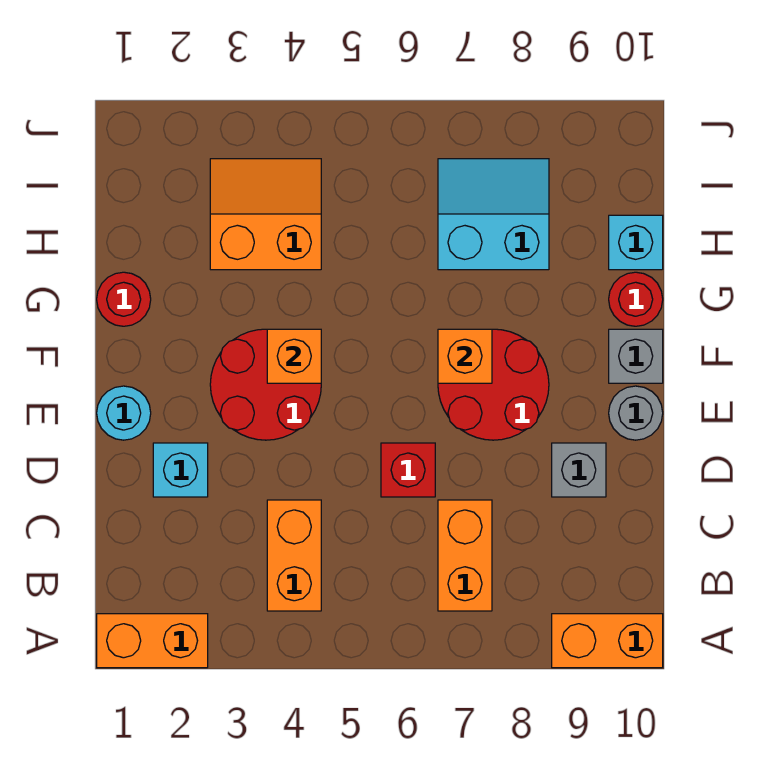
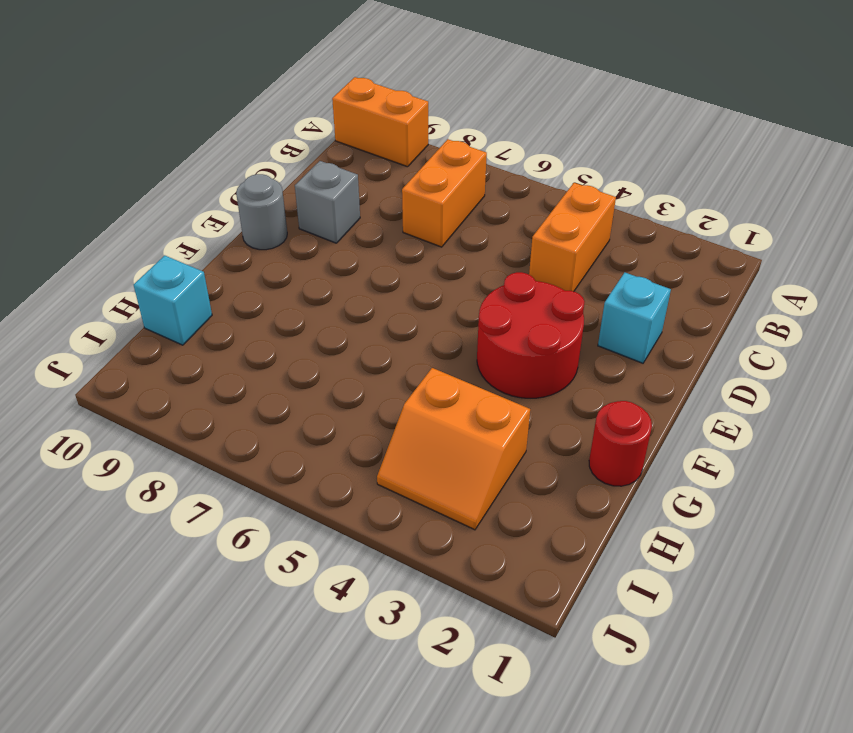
none -> orange 1x2 brick [97,614,208,668]
none -> red 1x1 brick [381,443,435,497]
none -> cyan 1x1 round brick [97,386,151,440]

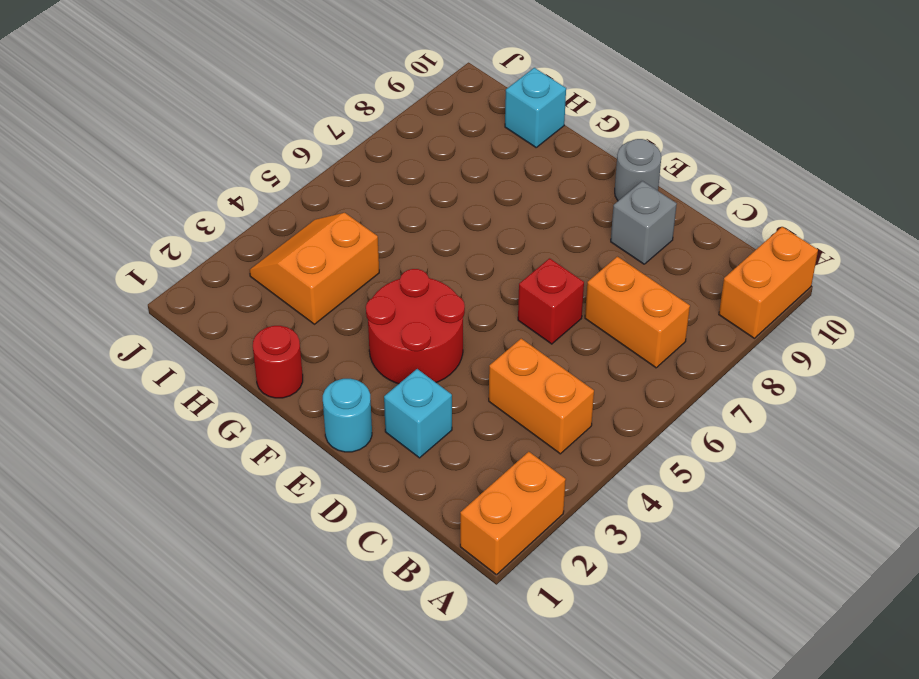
none -> red 2x2 round brick [438,329,549,440]
none -> grey 1x1 brick [609,329,663,383]
none -> red 1x1 round brick [609,272,663,326]

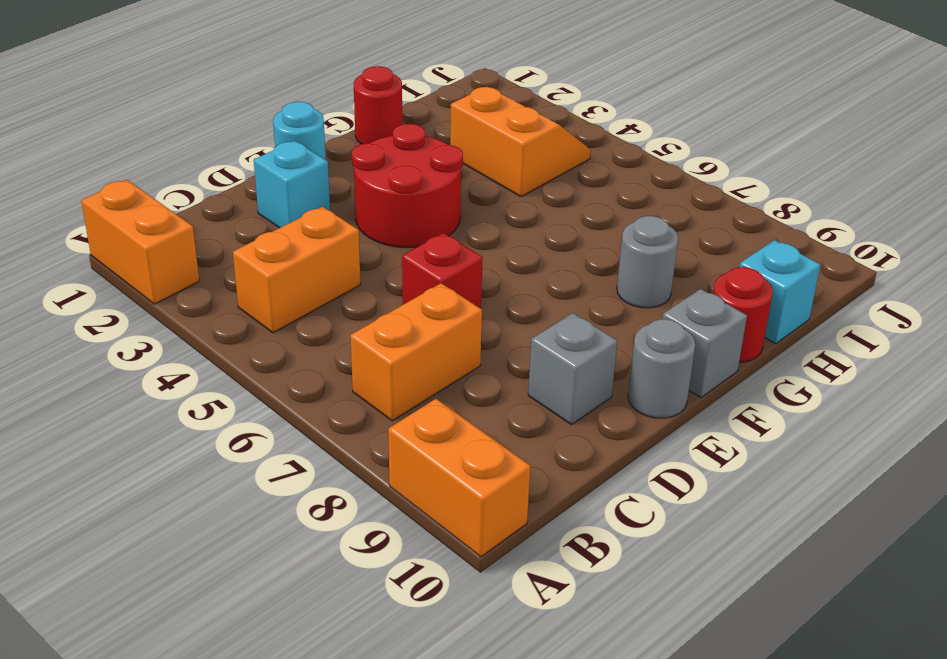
grey 1x1 round brick [617,216,678,308] -> none
none -> red 2x2 round brick [438,329,549,440]
none -> cyan 2x2 slope [438,159,549,270]
none -> orange 1x1 brick [267,329,321,383]

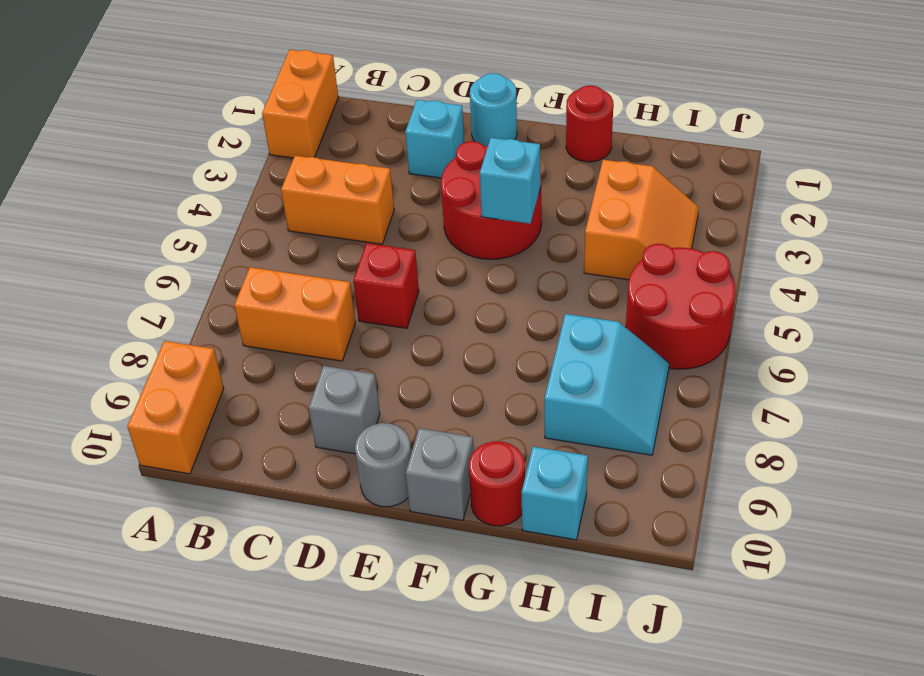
cyan 1x1 brick [480,138,540,224] -> orange 1x1 brick [267,329,321,383]
red 2x2 round brick [626,244,736,369] -> red 2x2 round brick moved to [438,329,549,440]
none -> orange 1x1 brick [438,329,492,383]

